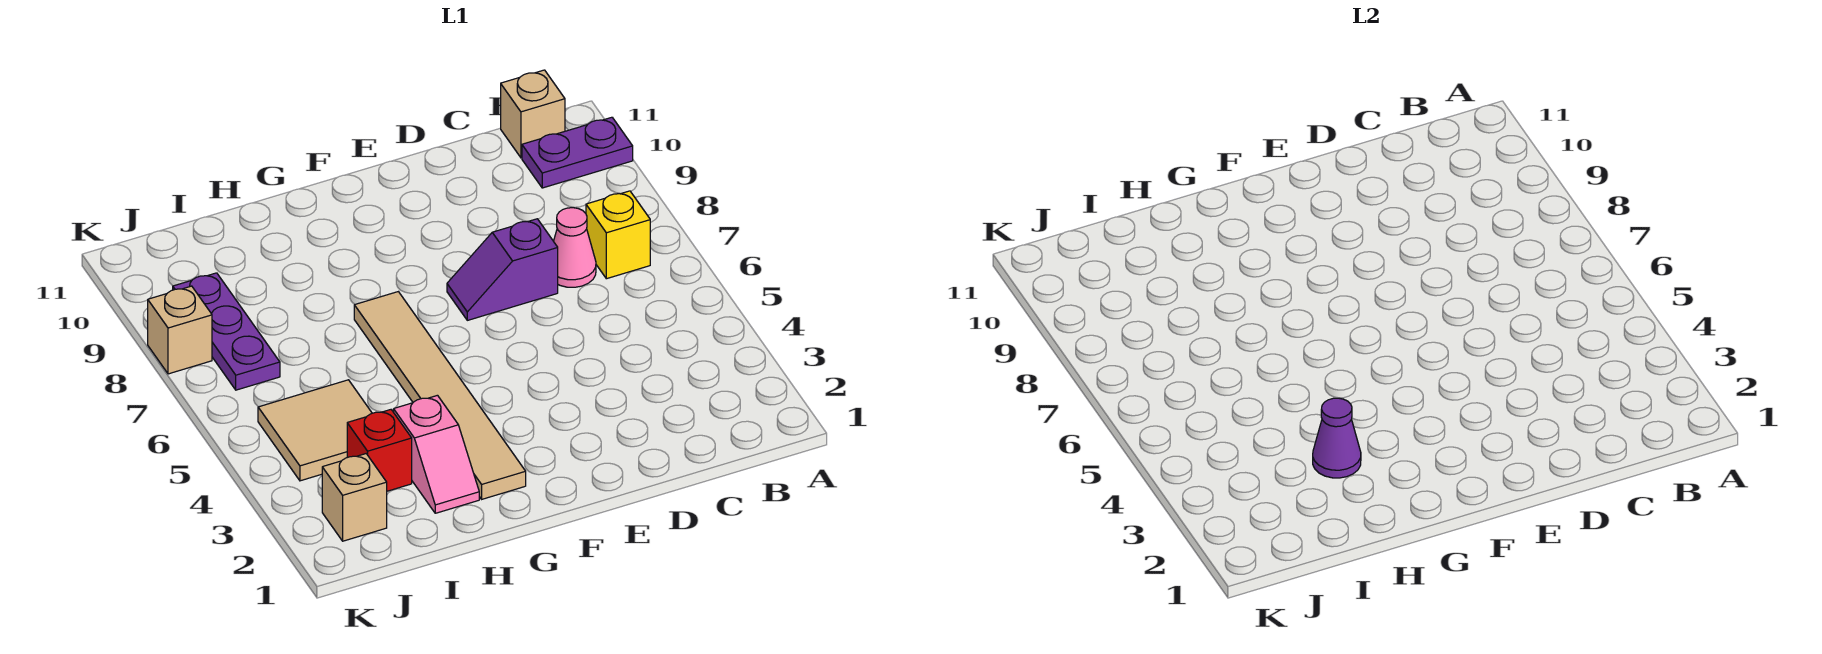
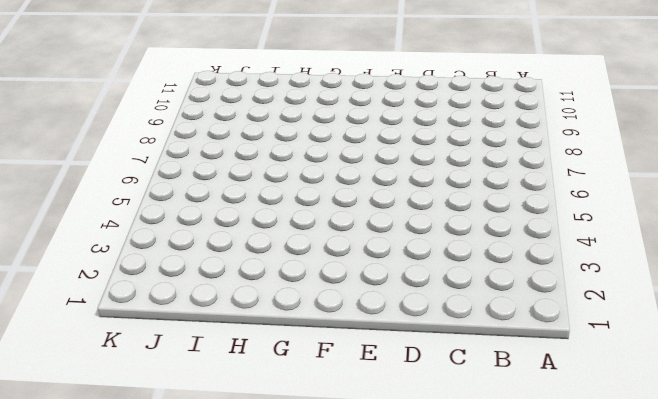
none -> purple 1x2 plate [522,117,633,188]
none -> yellow 1x1 brick [586,191,650,279]
none -> tan 1x1 brick [501,70,565,158]

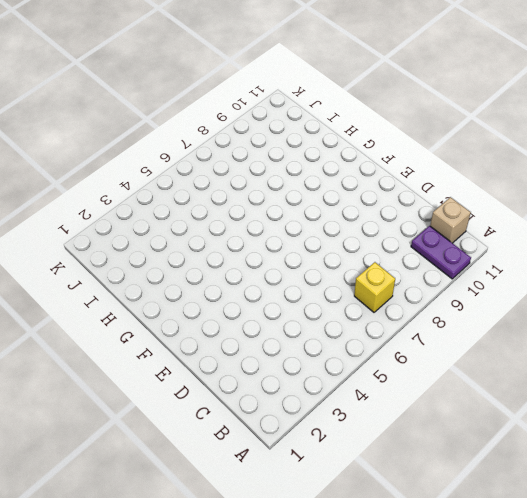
none -> pink 1x1 cone [554,208,596,287]
none -> purple 1x2 slope [447,219,558,320]
none -> tan 1x6 tile [354,292,526,499]

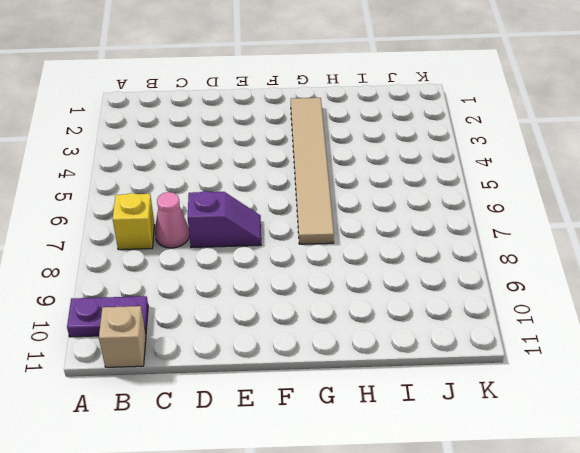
none -> pink 1x2 slope [394,395,479,513]
none -> red 1x1 brick [347,410,412,491]
none -> tan 2x2 tile [258,380,372,481]

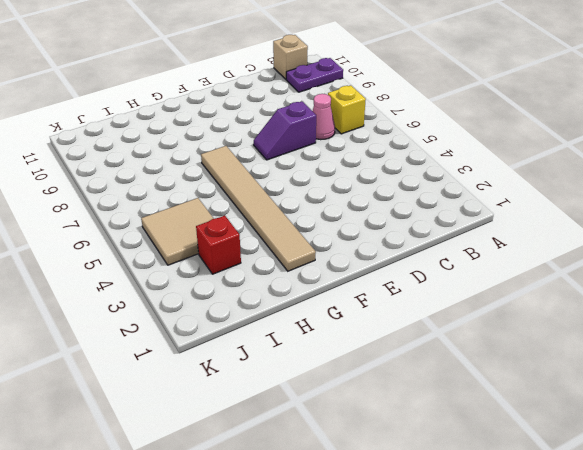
none -> pink 1x2 slope [394,395,479,513]
none -> tan 1x1 brick [322,454,387,541]
none -> purple 1x3 plate [173,273,280,390]

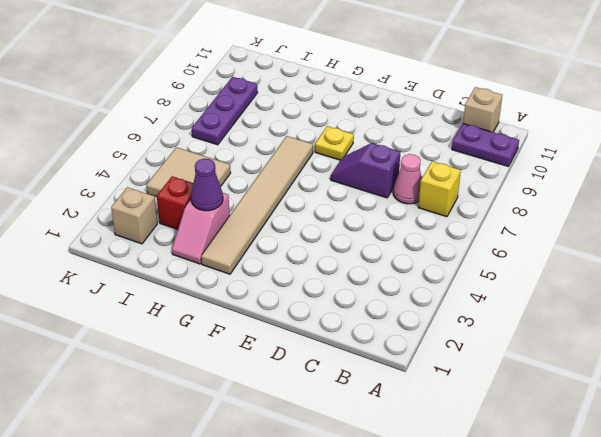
yellow 1x1 plate [315,126,354,160] -> none
none -> tan 1x1 brick [148,286,212,374]

